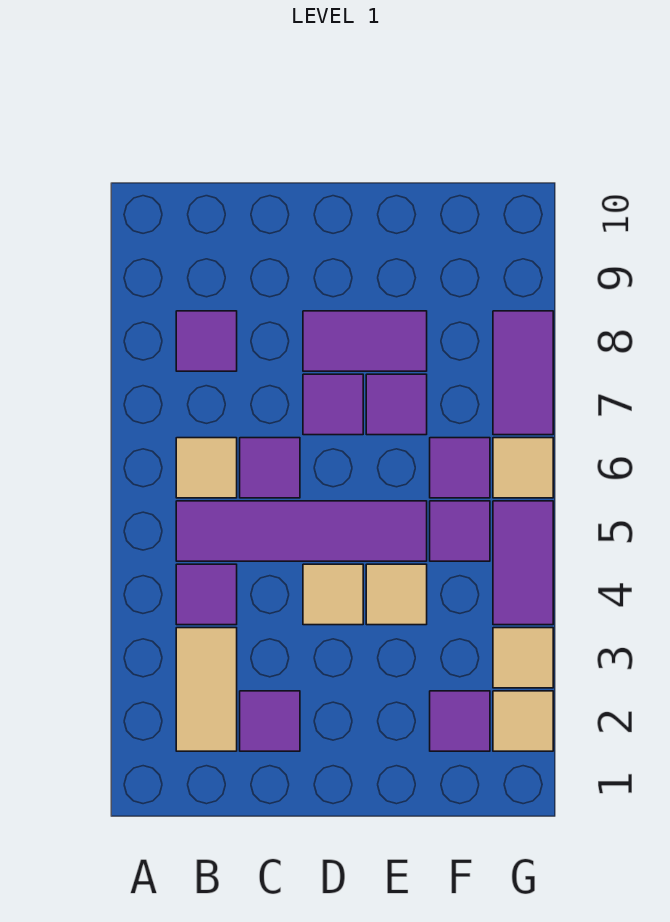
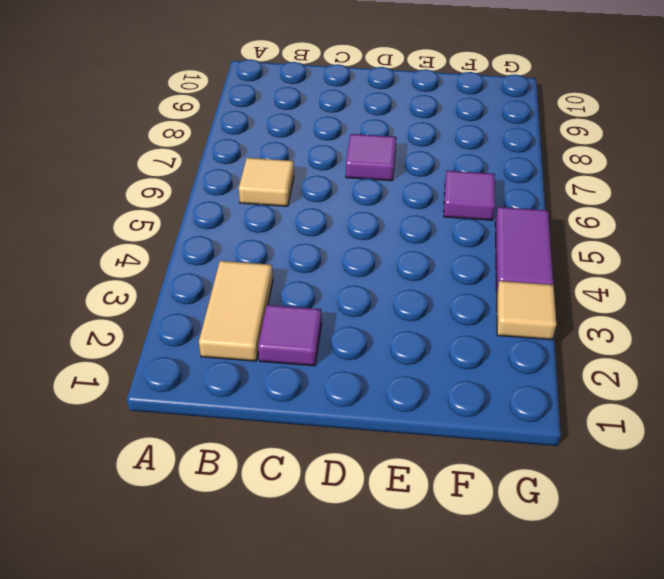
none -> purple 1x1 tile [176,564,237,625]
none -> purple 1x4 tile [176,501,427,561]
none -> purple 1x1 tile [176,311,237,371]

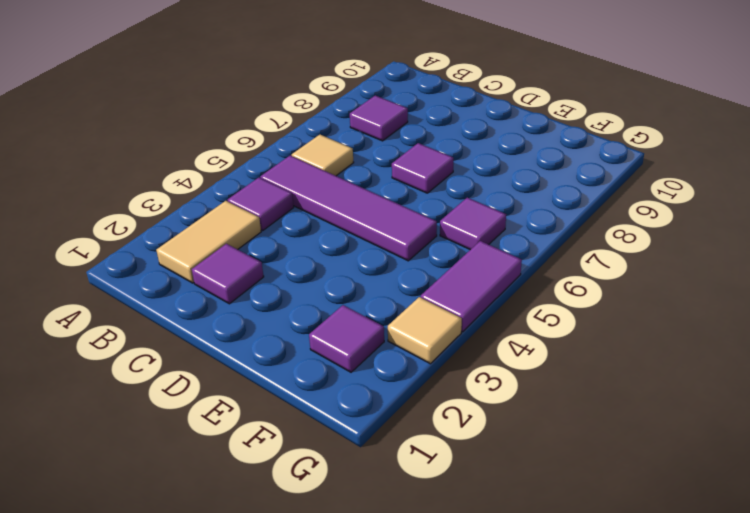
none -> purple 1x1 tile [240,438,300,498]
none -> tan 1x1 tile [303,564,363,625]
none -> purple 1x2 tile [303,311,427,371]

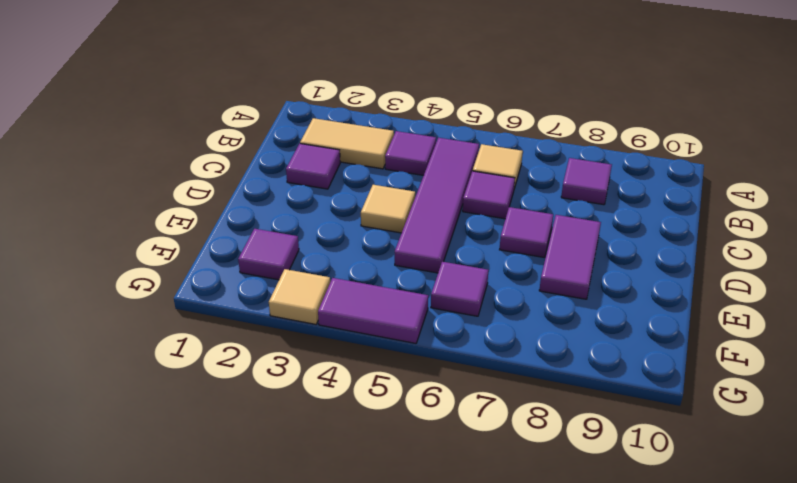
none -> tan 1x1 tile [366,564,427,625]
none -> purple 1x1 tile [366,374,427,435]
none -> purple 1x1 tile [430,501,490,561]

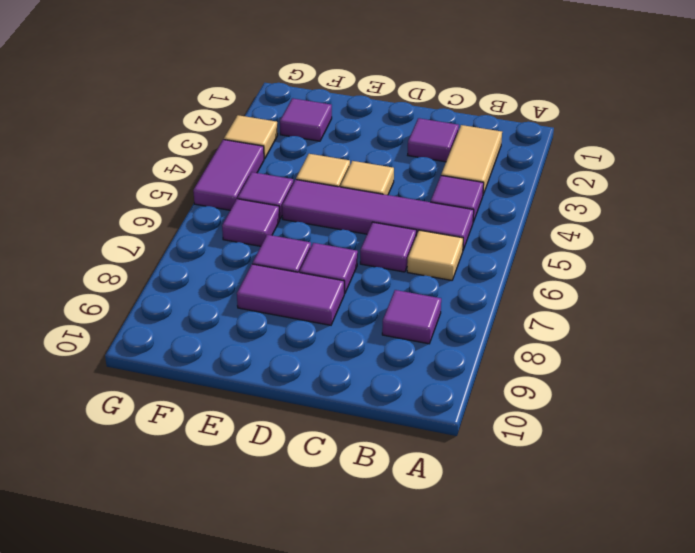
none -> tan 1x1 tile [493,691,553,751]
none -> tan 1x1 tile [493,438,553,498]
none -> purple 1x2 tile [493,311,553,435]

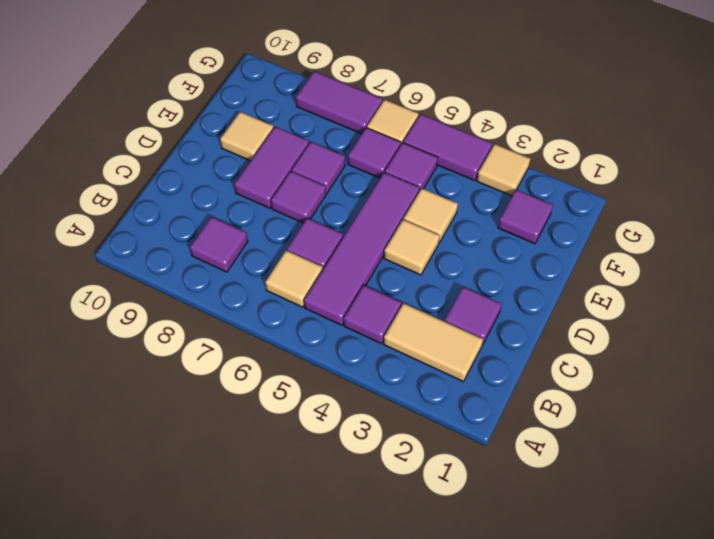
tan 1x1 tile [220,112,274,161] -> tan 1x1 tile moved to [493,691,553,751]

